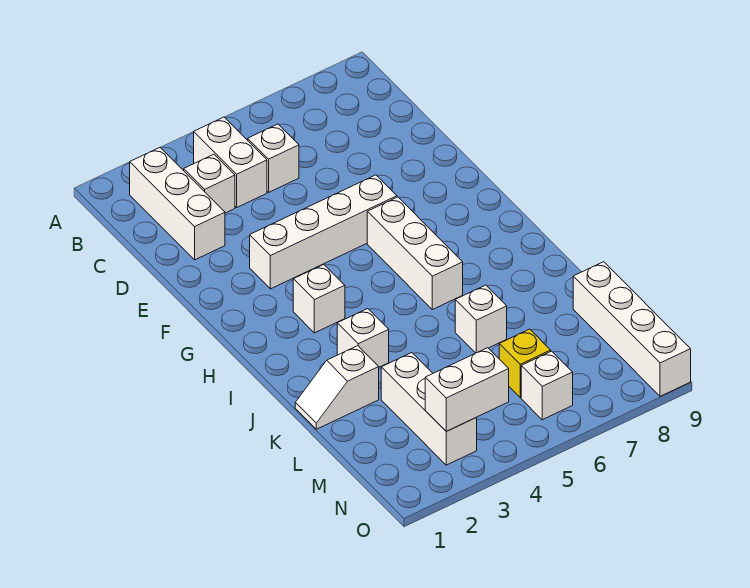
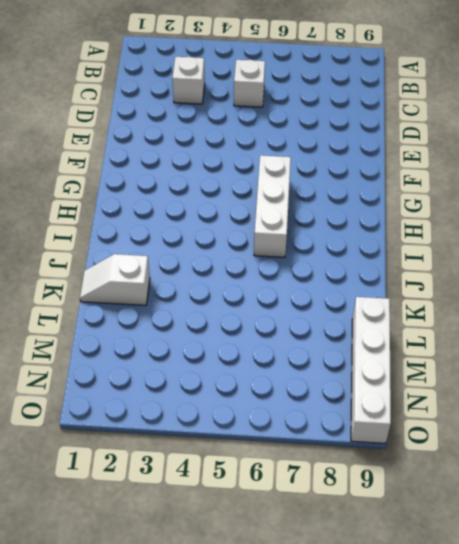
none -> white 1x3 brick [130,148,225,260]
none -> white 1x2 brick [194,117,267,207]
none -> white 1x4 brick [250,175,397,289]

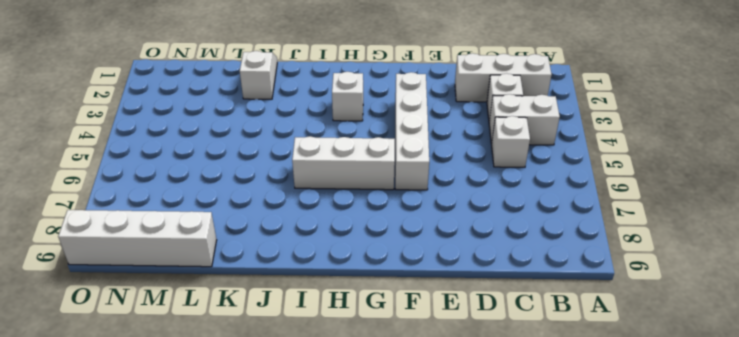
none -> white 1x1 brick [337,309,389,367]
none -> white 1x1 brick [455,285,507,353]
none -> white 1x3 brick [381,353,477,465]

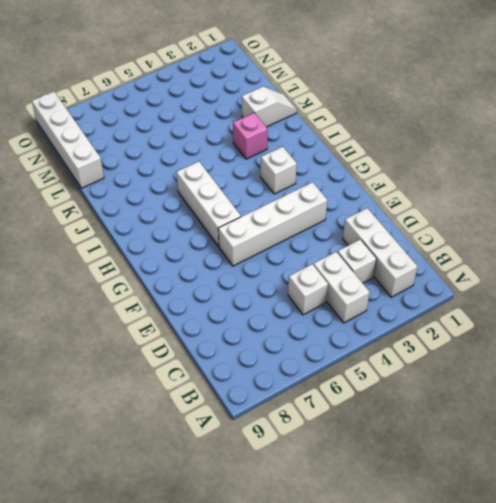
pink 1x1 brick [233,113,268,159] -> white 1x1 brick [337,309,389,367]
none -> white 1x1 brick [455,285,507,353]
none -> white 1x3 brick [381,353,477,465]
none -> yellow 1x1 brick [499,329,551,398]

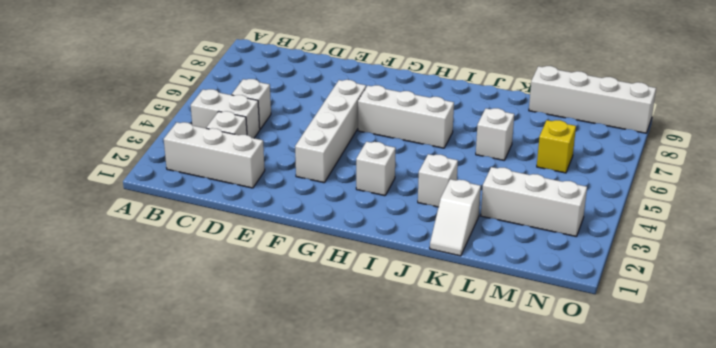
none -> white 1x1 brick [521,351,573,420]
none -> white 1x2 brick [425,348,509,431]

